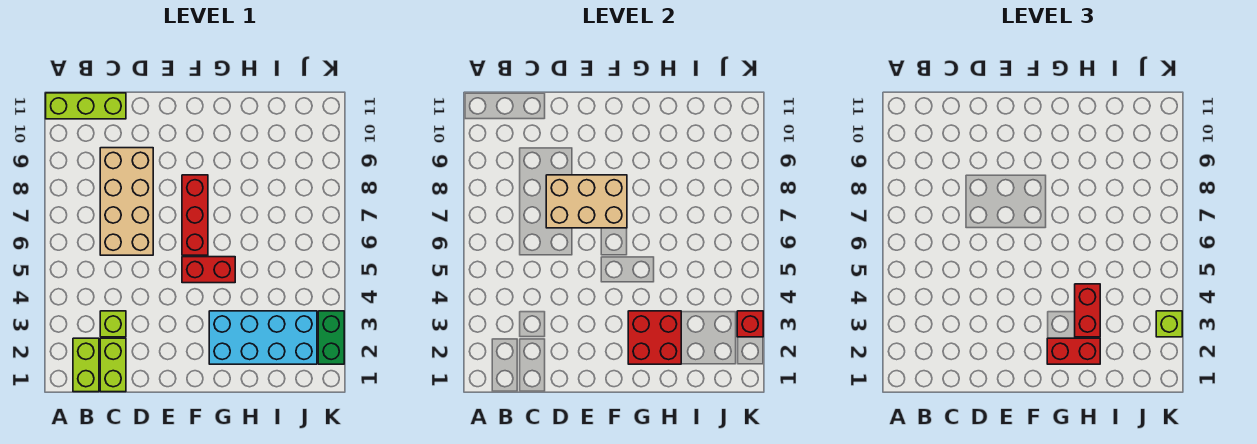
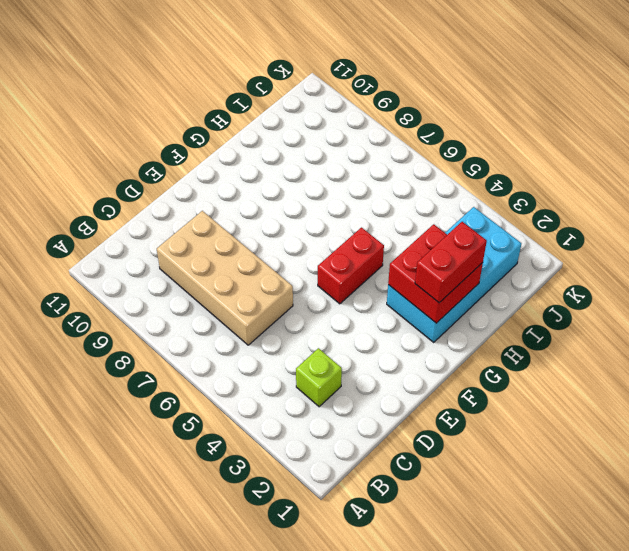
none -> lime 1x3 brick [46,93,126,119]
none -> lime 1x2 brick [73,338,99,392]
none -> lime 1x2 brick [100,338,126,392]

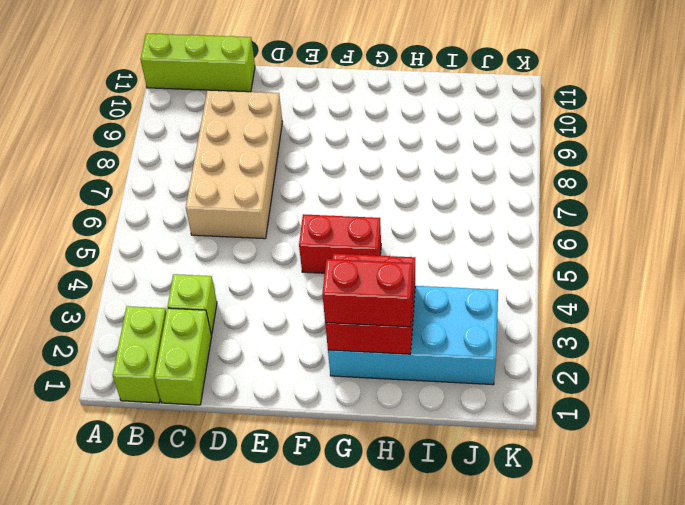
none -> red 1x3 brick [182,175,208,255]
none -> green 1x2 brick [318,311,344,364]
none -> tan 2x3 brick [546,175,627,228]

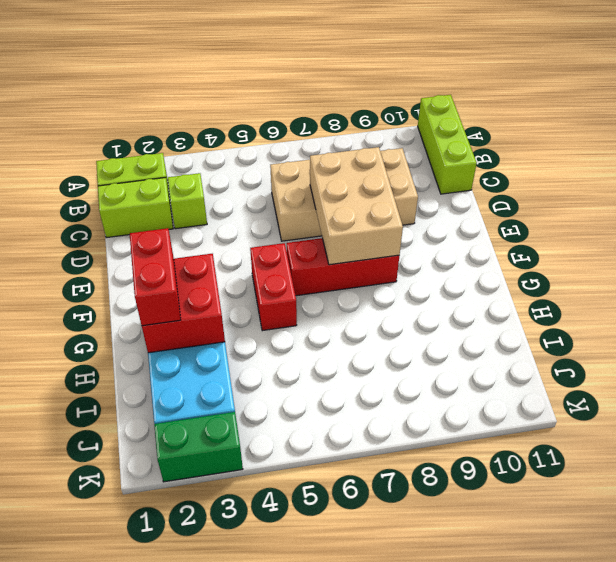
none -> red 1x1 brick [737,311,763,337]
none -> red 1x2 brick [1075,284,1100,337]
none -> lime 1x1 brick [1156,311,1182,337]

